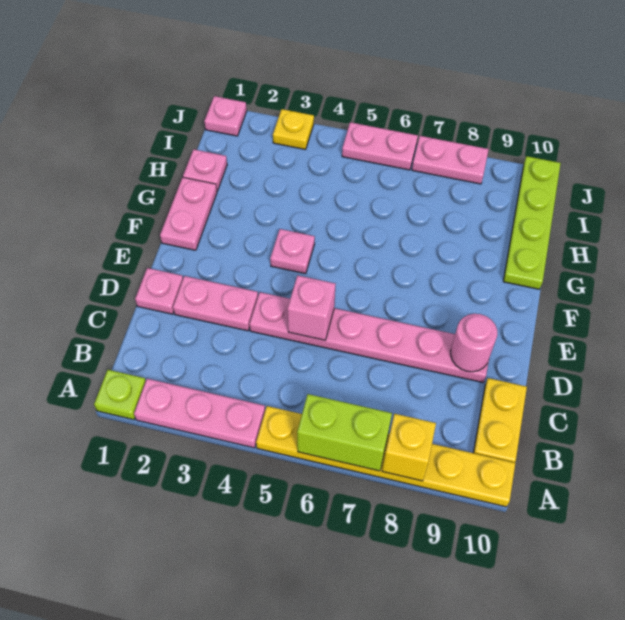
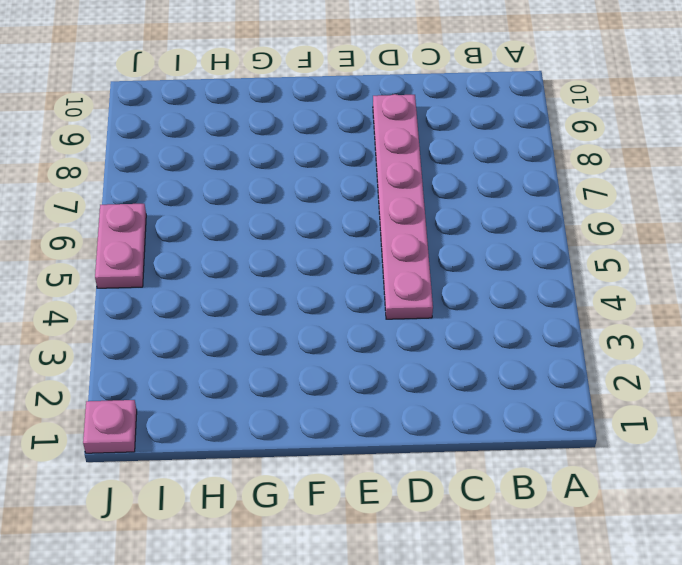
none -> lime 1x1 plate [94,370,146,420]
none -> pink 1x3 plate [134,379,265,448]
none -> yellow 1x6 plate [256,406,515,507]

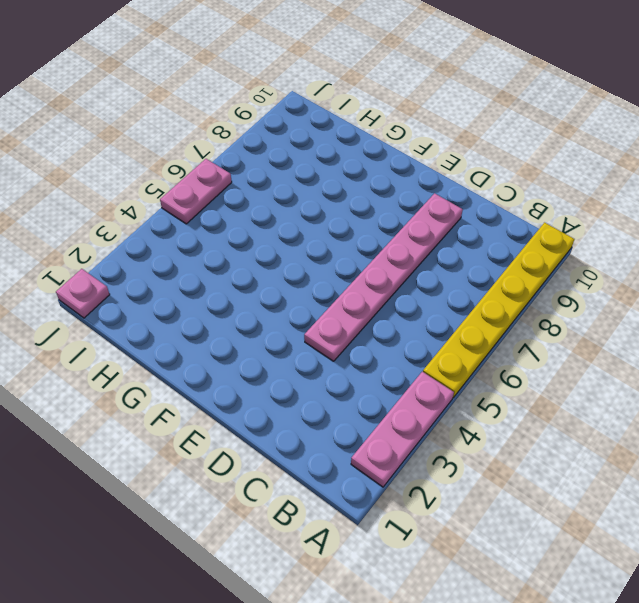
none -> lime 1x1 plate [94,370,146,420]
none -> yellow 1x2 plate [473,378,527,463]
none -> pink 1x1 plate [135,268,183,314]

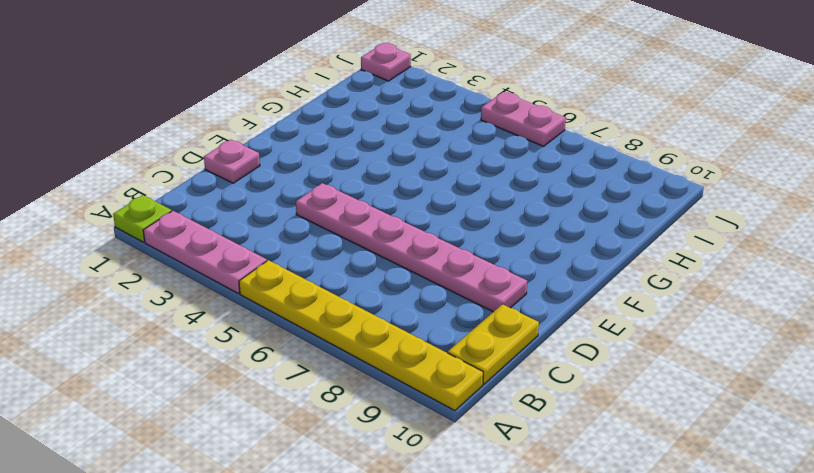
none -> pink 1x2 plate [173,276,258,331]
none -> pink 1x2 plate [160,177,217,250]
none -> pink 1x1 plate [270,229,315,274]

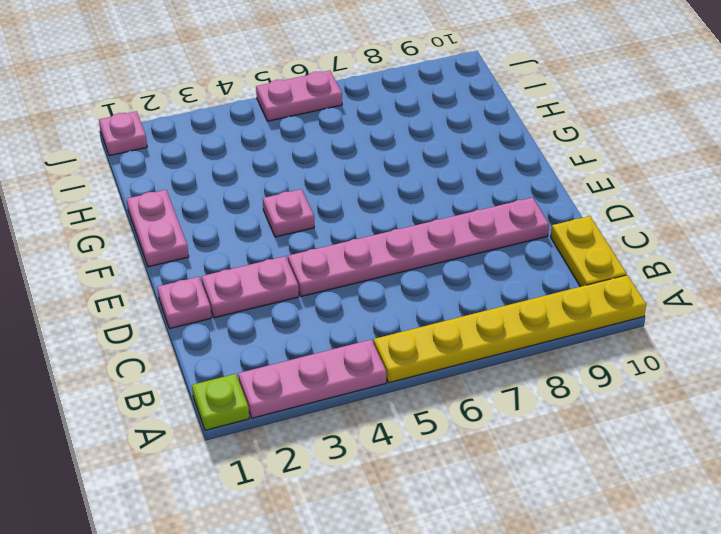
none -> lime 1x4 plate [503,156,561,289]
none -> pink 1x1 plate [183,149,227,191]
none -> yellow 1x1 plate [273,109,314,150]

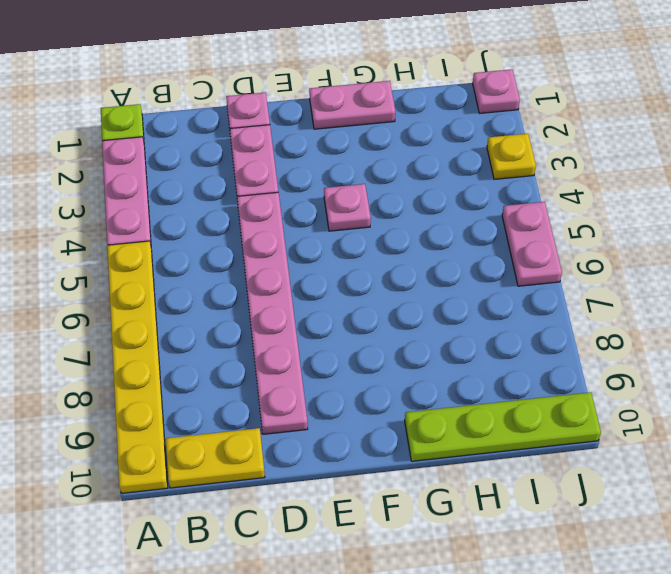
none -> pink 1x1 plate [183,149,227,191]
none -> pink 1x2 plate [412,136,489,184]
none -> lime 1x2 brick [297,394,392,471]

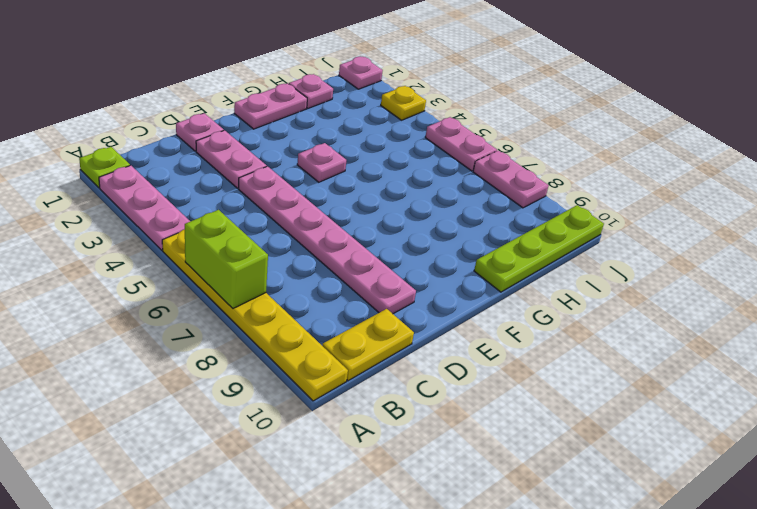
none -> yellow 1x1 brick [382,414,436,481]
none -> pink 1x1 brick [287,275,336,340]
none -> pink 1x1 round brick [451,314,497,372]

